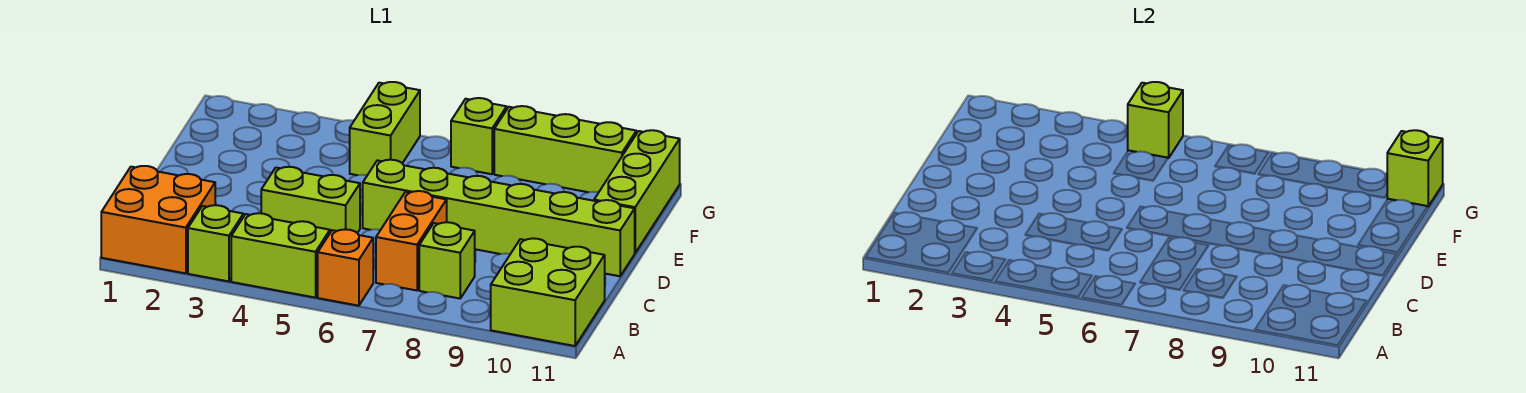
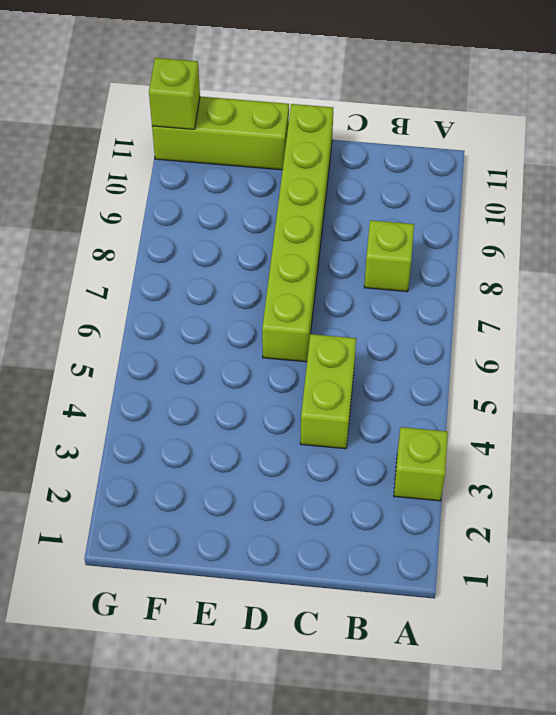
none -> orange 2x2 brick [101,166,215,273]
none -> lime 1x2 brick [231,213,330,298]
none -> orange 1x1 brick [318,229,373,306]

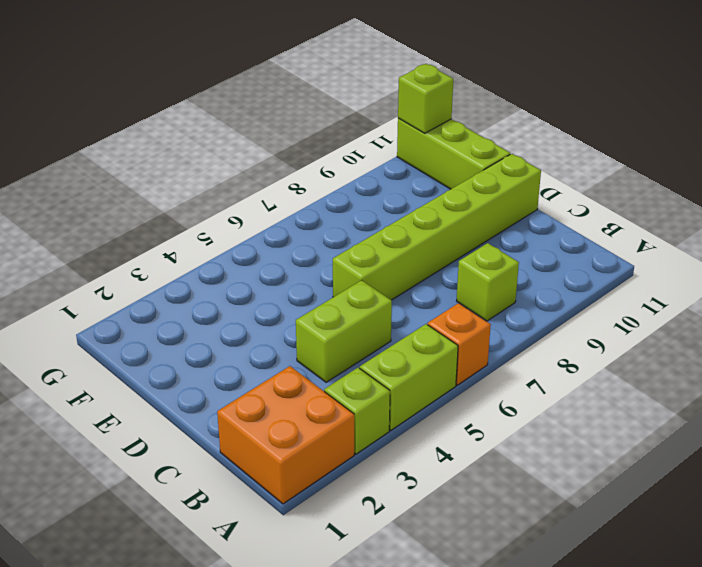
none -> lime 2x2 brick [491,238,605,346]
none -> orange 1x2 brick [376,191,447,290]
none -> lime 1x2 brick [350,82,420,175]

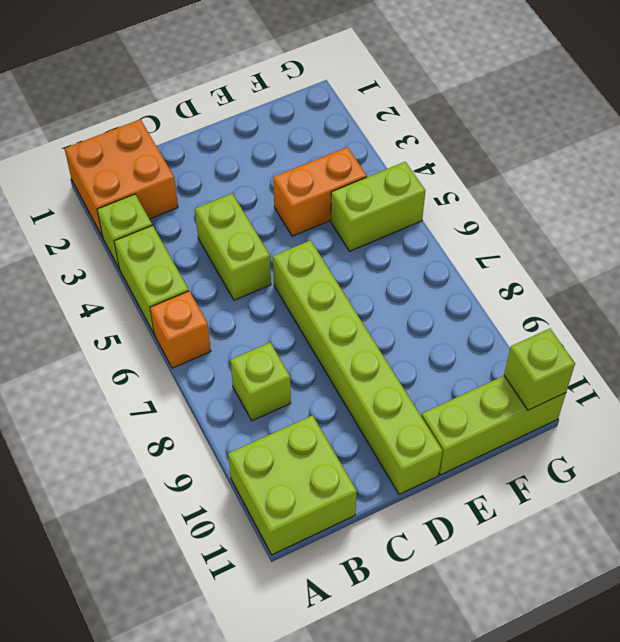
orange 1x2 brick [273,147,367,236] -> orange 1x2 brick moved to [376,191,447,290]
none -> lime 1x1 brick [451,98,507,174]
none -> lime 1x3 brick [494,106,636,192]
none -> lime 1x1 brick [1128,82,1183,158]

